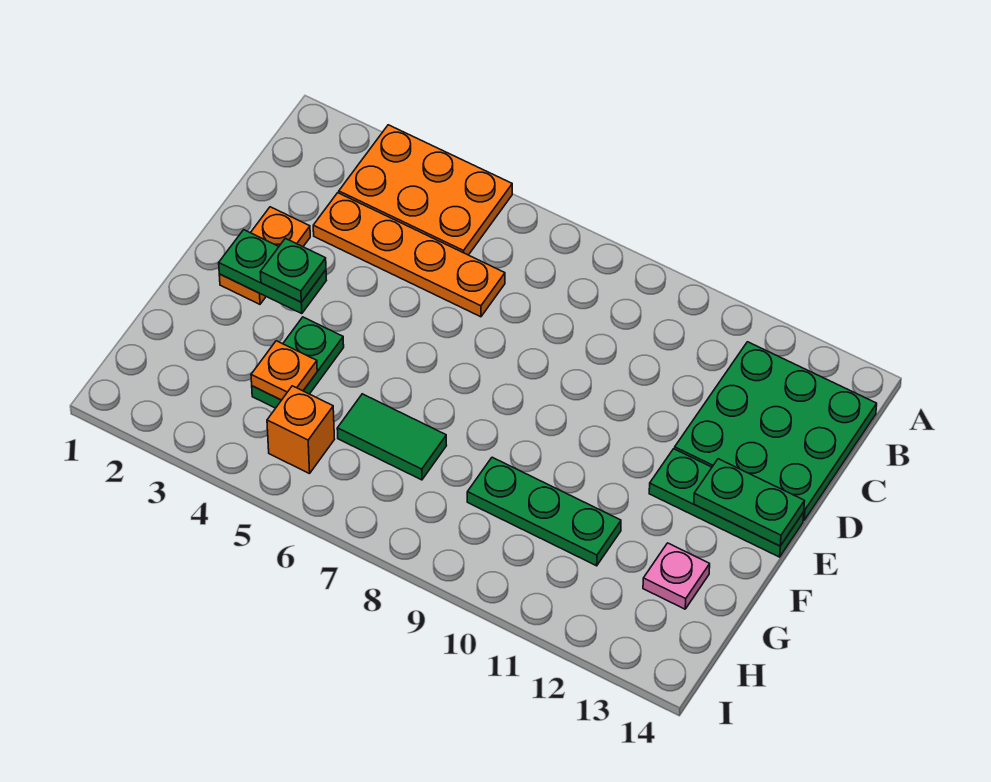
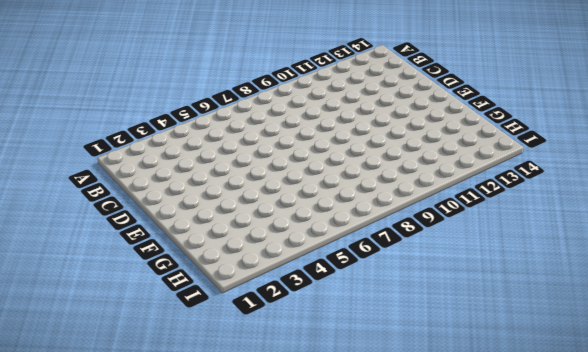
none -> orange 2x3 plate [339,125,512,255]
none -> green 3x3 plate [675,342,877,520]
none -> orange 1x4 plate [313,193,505,317]

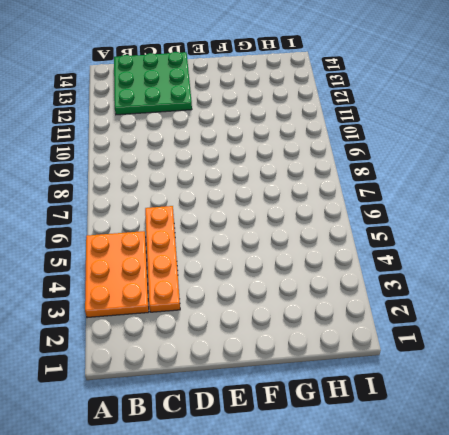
none -> orange 1x2 plate [219,207,310,304]
none -> green 1x3 plate [649,449,804,557]
none -> green 1x2 plate [252,317,344,408]

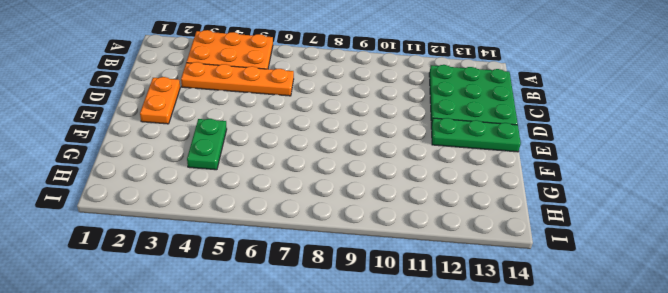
none -> green 1x2 tile [337,394,446,480]
none -> green 1x3 plate [467,457,621,566]
none -> pink 1x1 plate [643,543,710,609]

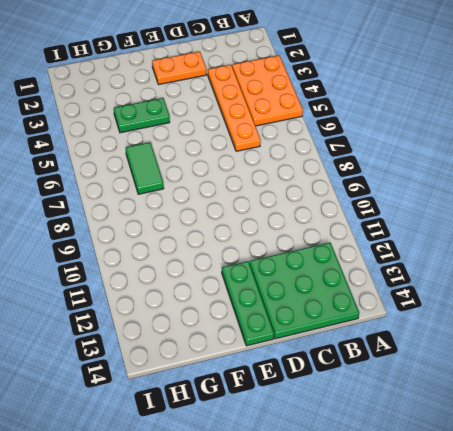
none -> green 1x3 plate [467,457,621,566]
none -> pink 1x1 plate [643,543,710,609]
none -> orange 1x1 brick [267,386,334,474]

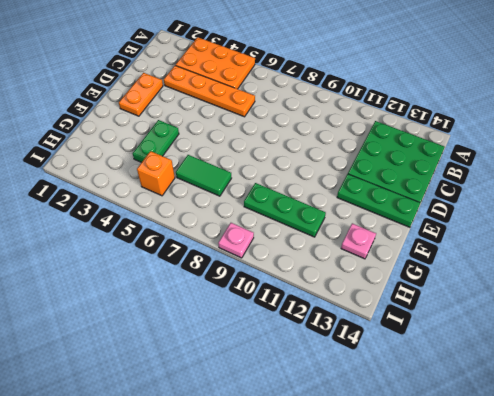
pink 1x1 plate [218,223,254,258] -> none
none -> green 1x2 plate [219,230,326,314]
none -> green 1x2 plate [694,459,805,546]
none -> orange 1x1 plate [251,341,317,400]

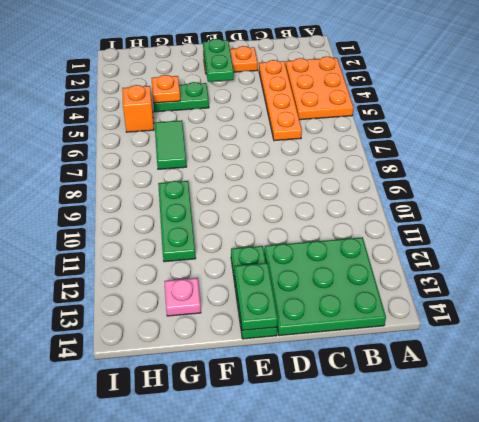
none -> green 1x1 plate [260,238,326,302]

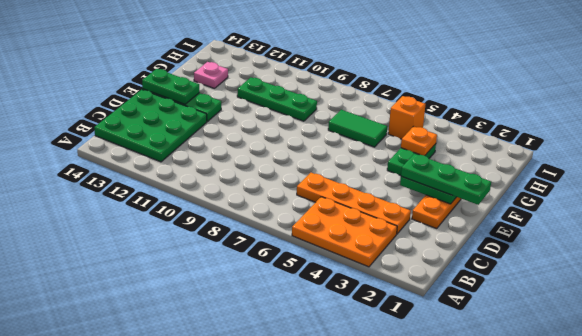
green 1x3 plate [401,154,491,205] -> green 1x1 plate [260,238,326,302]

